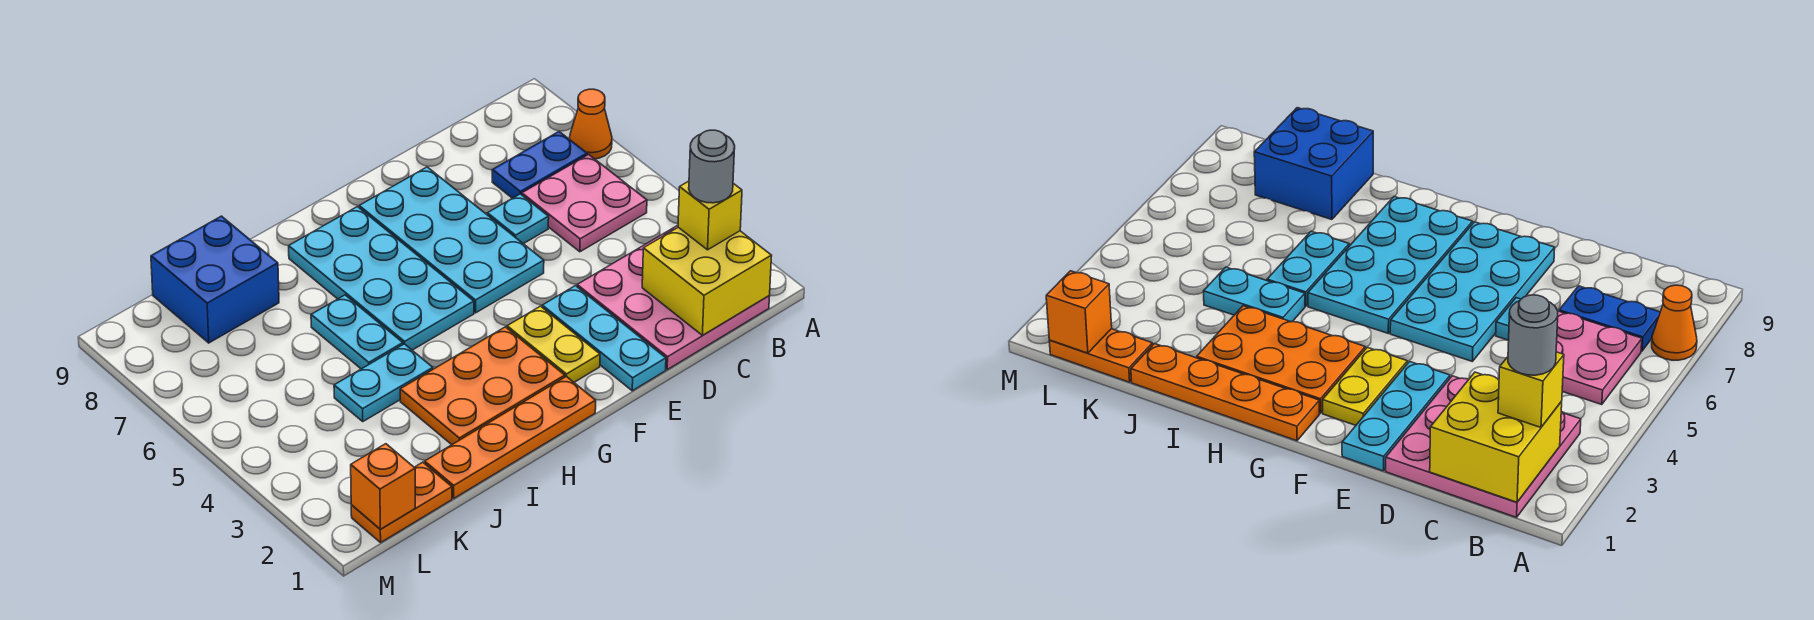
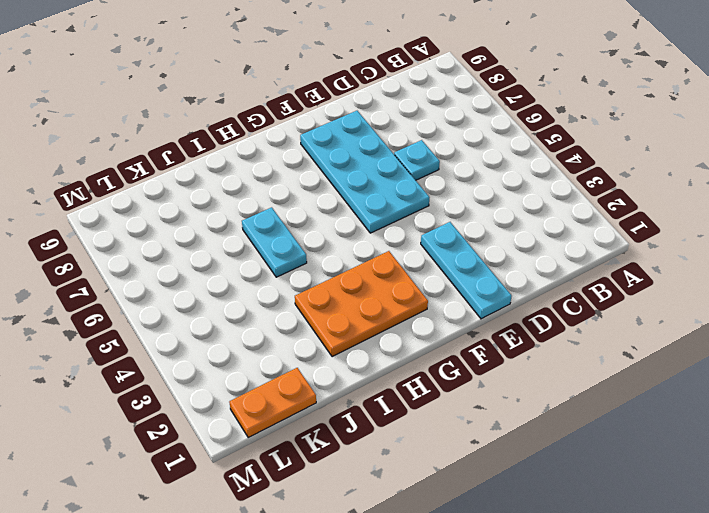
none -> orange 1x1 cone [570,89,612,159]
none -> pink 3x3 plate [577,225,770,370]
none -> pink 2x2 plate [522,155,647,252]

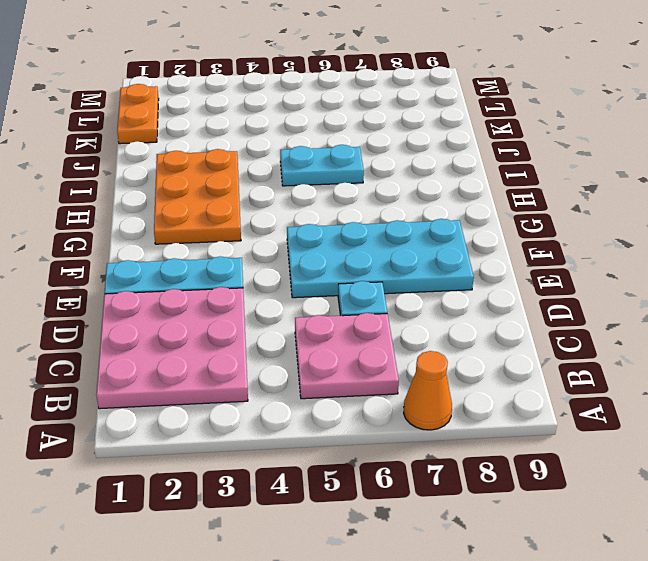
none -> blue 1x2 plate [492,132,587,198]
none -> yellow 1x2 plate [507,306,600,382]
none -> orange 1x4 plate [425,376,596,498]

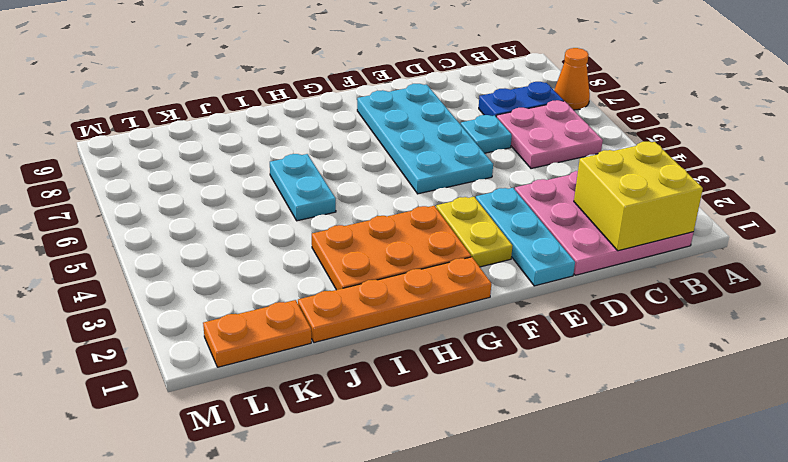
none -> cyan 2x4 plate [289,207,474,350]
none -> cyan 1x2 plate [334,344,433,421]
none -> blue 2x2 brick [151,216,279,343]

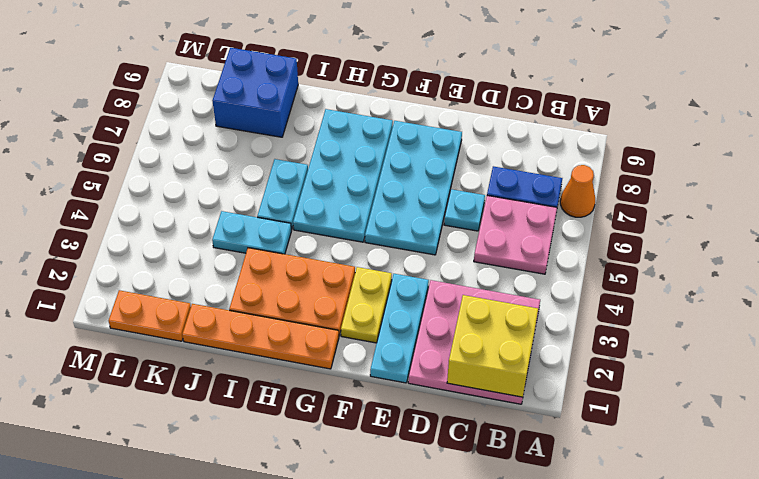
none -> orange 1x1 brick [351,444,415,529]
none -> yellow 1x1 brick [678,181,742,250]
none -> grey 1x1 round brick [689,130,735,203]

